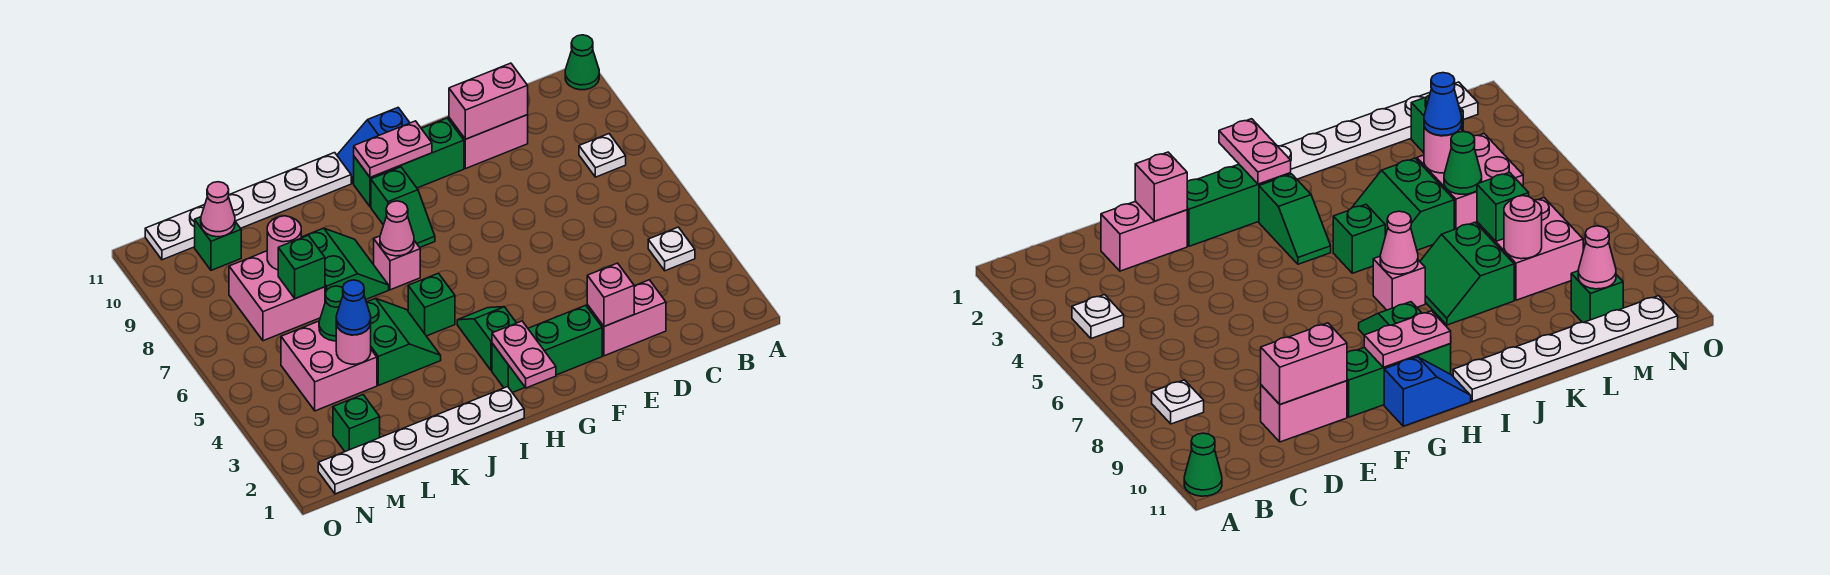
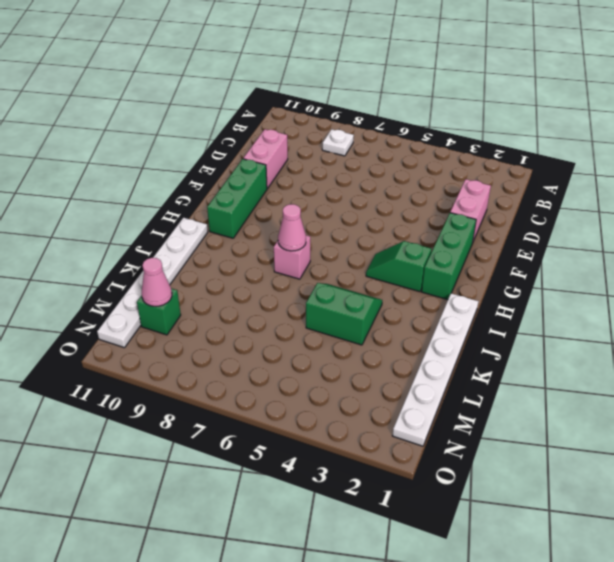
none -> green 1x1 cone [565,35,599,90]
none -> white 1x1 plate [648,227,695,271]
none -> blue 1x2 slope [337,108,410,183]
none -> green 1x2 slope [371,167,435,247]

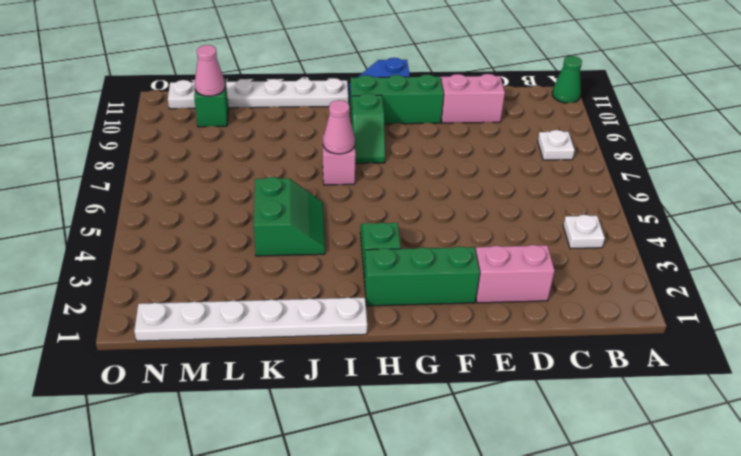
none -> green 1x1 brick [408,273,455,336]
none -> green 2x2 slope [301,228,389,302]
none -> pink 2x2 brick [281,321,377,411]
none -> pink 2x2 brick [229,251,325,341]

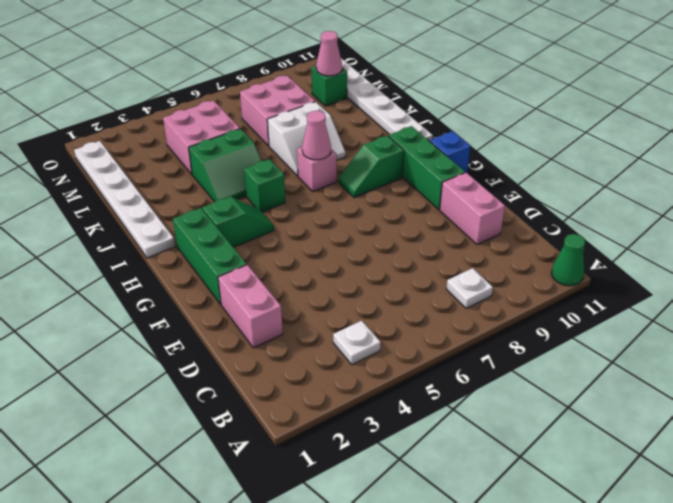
white 2x2 slope [267,102,346,176] -> green 2x2 slope [301,228,389,302]
none -> green 1x1 brick [333,395,380,451]
none -> pink 1x2 brick [449,63,528,139]
none -> pink 1x1 brick [587,263,634,327]
none -> pink 1x2 plate [354,121,432,177]

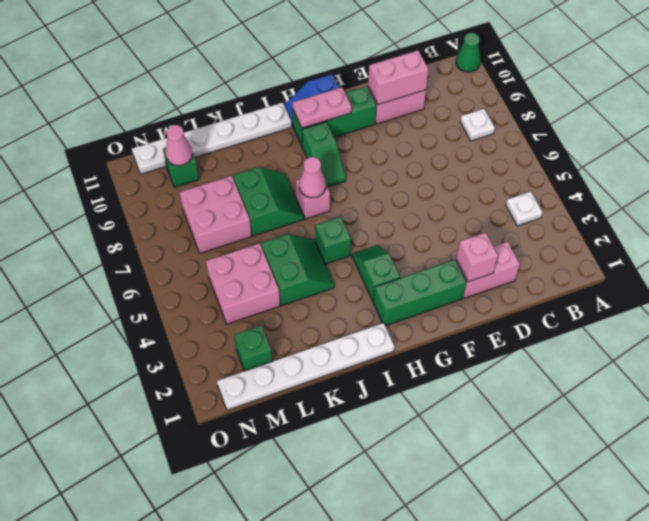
none -> pink 1x2 plate [492,321,556,388]
none -> pink 1x1 round brick [336,323,371,364]
none -> green 1x1 cone [319,286,343,341]
none -> green 1x1 brick [278,235,325,299]

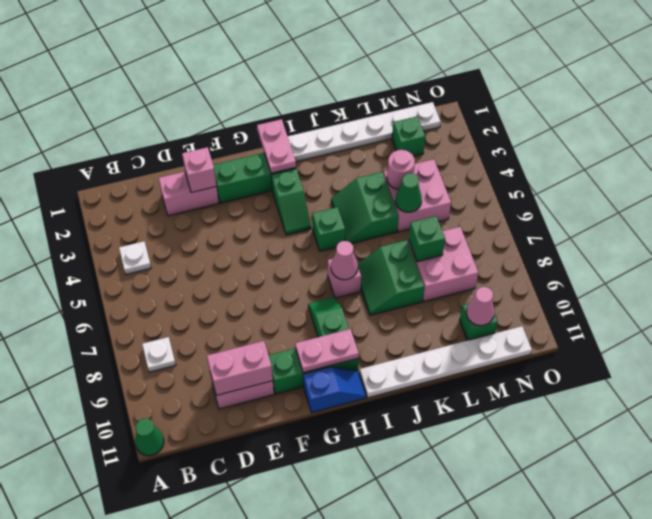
none -> pink 1x1 round brick [267,216,301,270]
none -> blue 1x1 cone [336,280,371,335]

